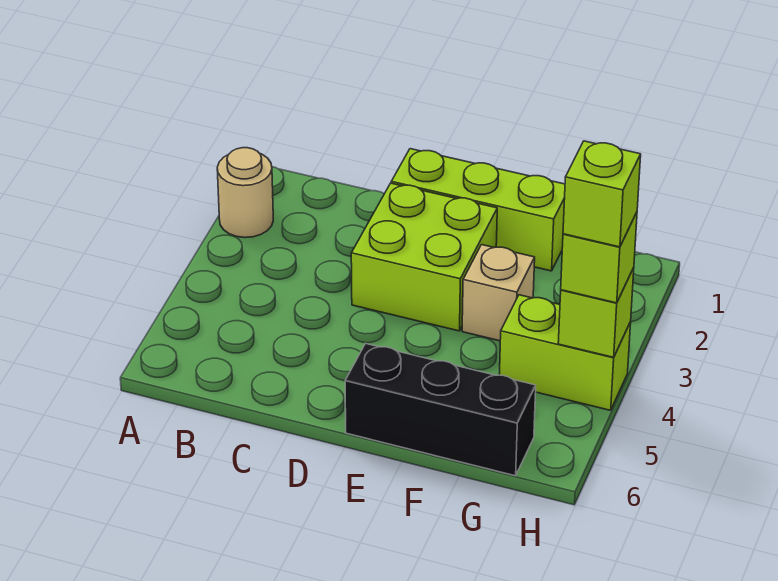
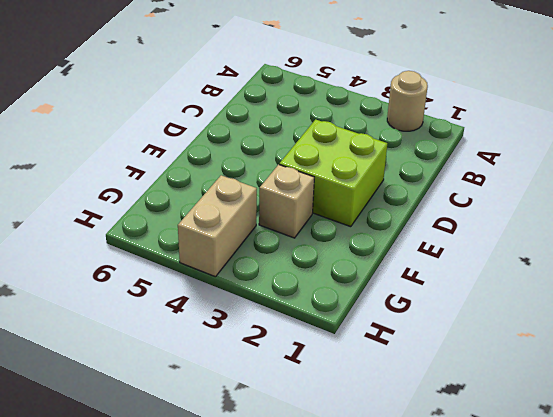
tan 1x2 brick [178,175,257,277] -> lime 1x2 brick [500,295,631,410]
none -> lime 1x3 brick [391,149,565,271]
none -> black 1x3 brick [345,344,536,476]

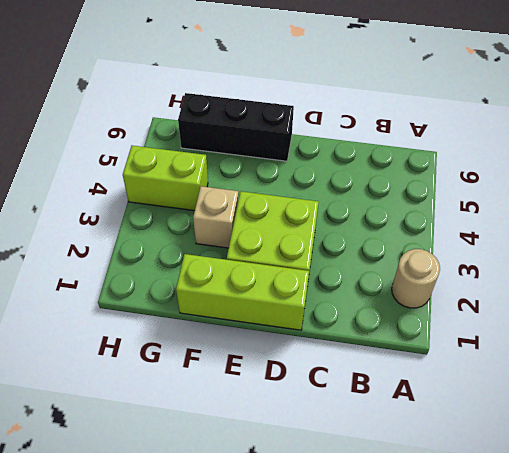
none -> lime 1x1 brick [558,268,634,357]
none -> lime 1x1 brick [561,212,637,303]

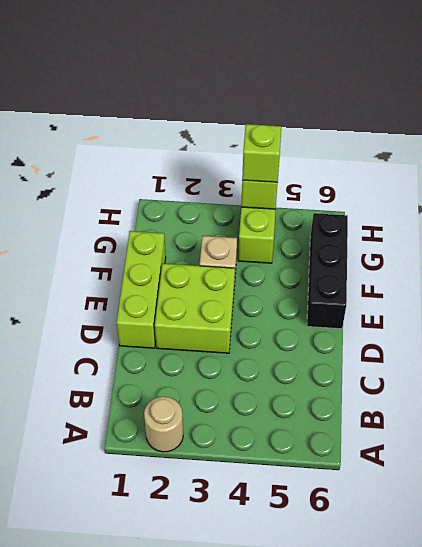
none -> lime 1x1 brick [563,141,641,247]

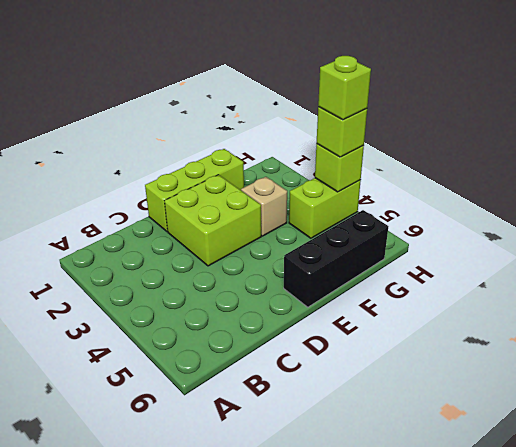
none -> tan 1x1 round brick [217,148,273,238]

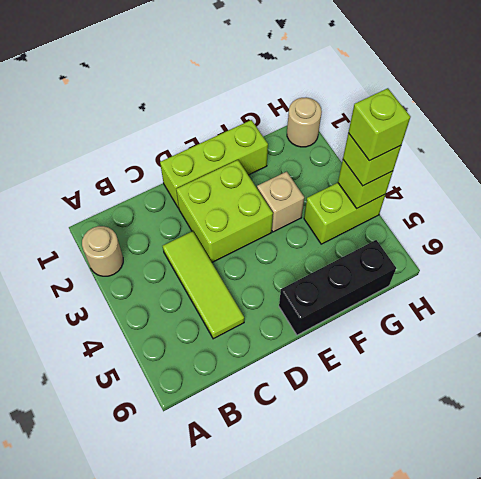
lime 1x3 tile [163,231,244,339] -> none
tan 1x1 round brick [287,97,322,147] -> none

